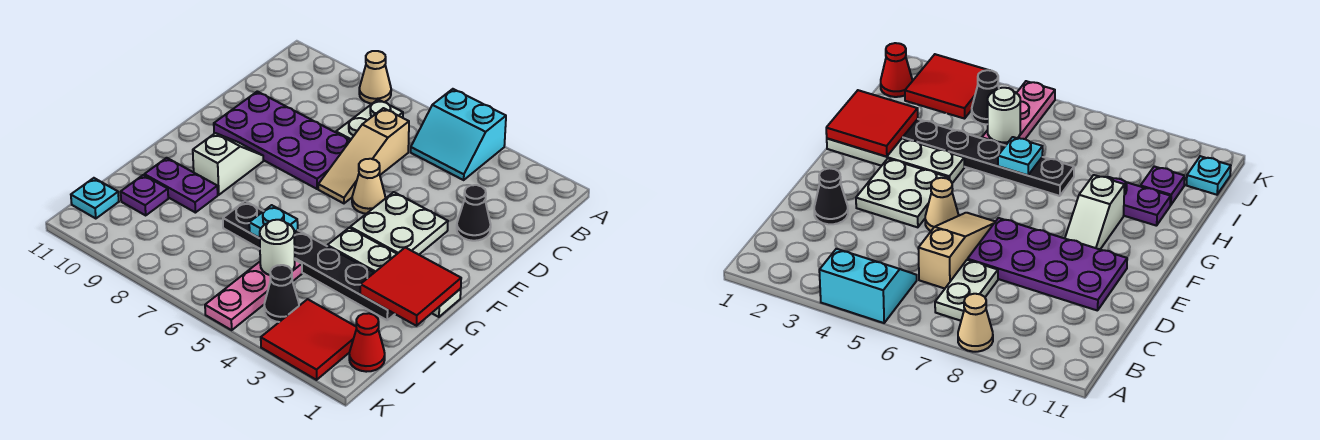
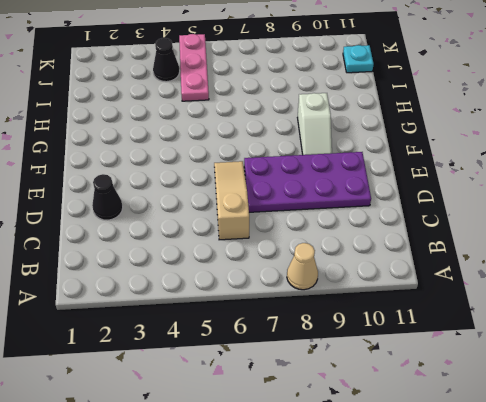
none -> cyan 2x2 slope [411,89,506,180]
none -> white 1x2 plate [336,100,403,140]
none -> white 2x2 plate [350,192,448,255]

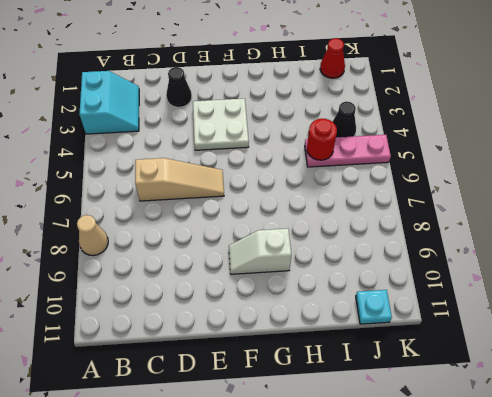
cyan 2x2 slope [79,71,139,134] -> cyan 2x2 slope moved to [411,89,506,180]
red 1x1 round brick [307,119,337,160] -> white 1x1 round brick [260,220,295,275]
none -> white 1x2 plate [336,100,403,140]
none -> purple 2x4 plate [214,91,350,189]
none -> tan 1x1 cone [352,159,385,214]

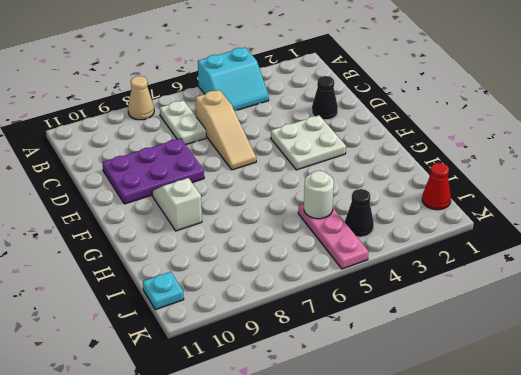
purple 2x3 plate [102,138,204,204] -> purple 2x4 plate [214,91,350,189]
none -> tan 1x1 cone [352,159,385,214]
none -> white 1x4 plate [327,228,461,317]
none -> black 1x6 plate [223,201,395,320]

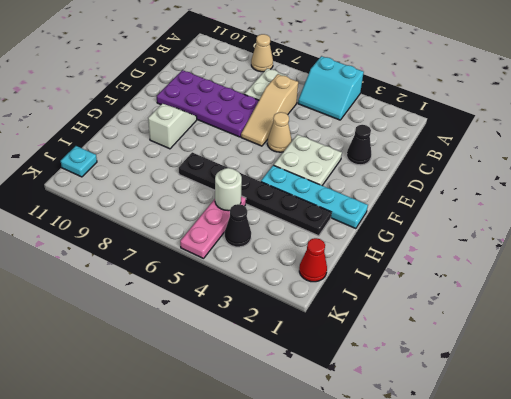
cyan 1x4 plate [261,165,368,229] -> white 1x4 plate [327,228,461,317]
none -> purple 1x2 plate [144,158,218,213]
none -> purple 1x1 plate [121,175,168,215]
none -> red 2x2 tile [261,299,357,380]

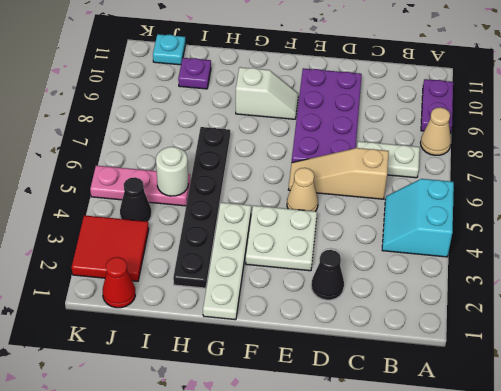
purple 1x2 plate [421,79,453,133] -> purple 1x2 plate moved to [144,158,218,213]
none -> red 2x2 tile [360,247,461,326]
none -> cyan 1x1 plate [249,205,298,238]

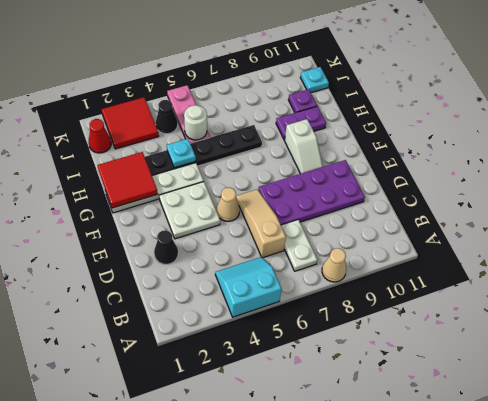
cyan 1x1 plate [167,139,196,168] -> cyan 1x1 plate moved to [249,205,298,238]

